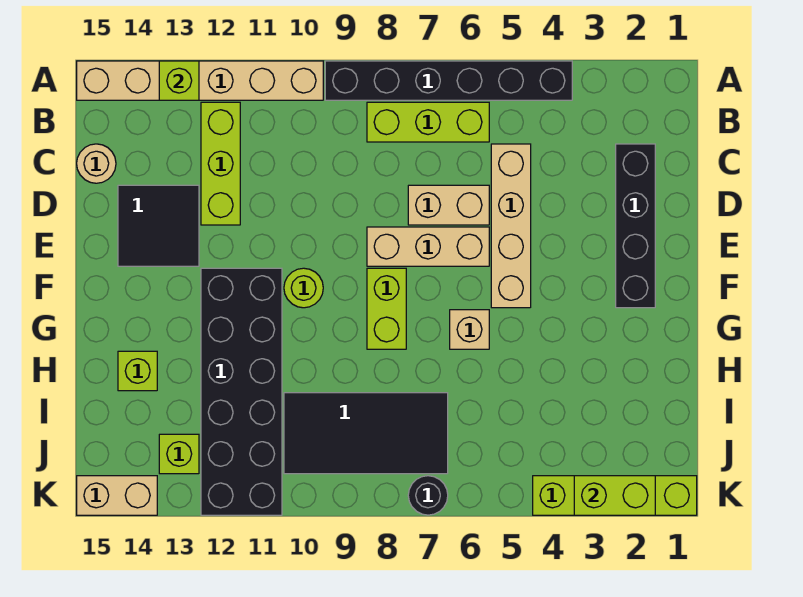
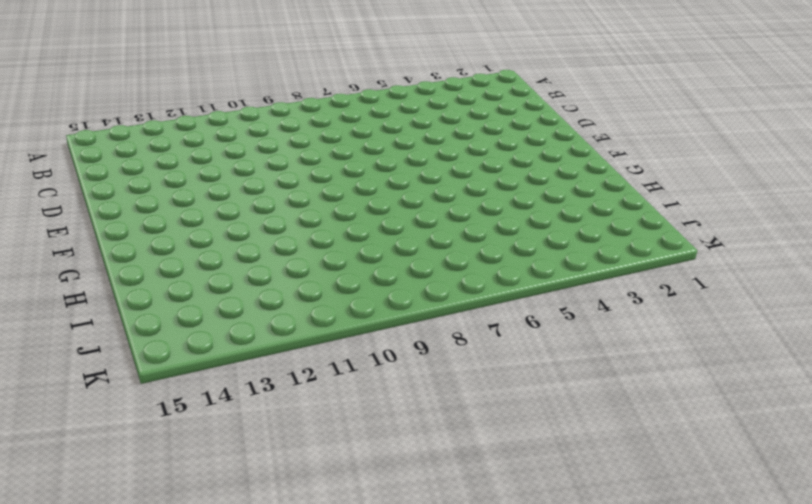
none -> black 1x6 brick [325,61,572,100]
none -> tan 1x6 brick [77,61,323,100]
none -> lime 1x3 brick [367,102,489,142]

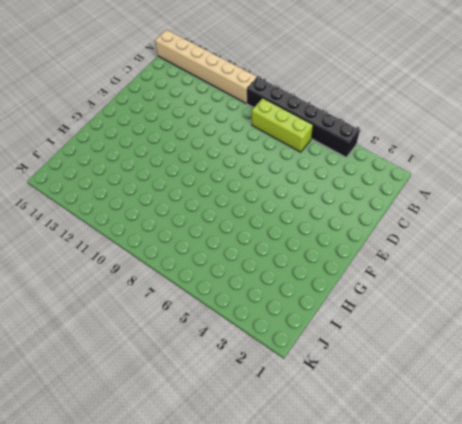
none -> lime 1x3 brick [201,102,240,225]
none -> black 1x4 brick [616,144,655,308]
none -> tan 1x4 brick [491,144,531,308]

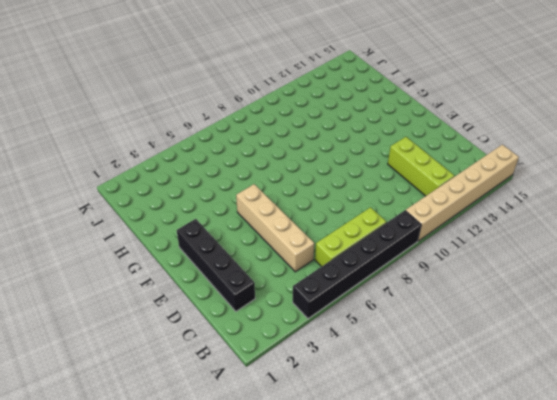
none -> tan 1x1 round brick [77,144,116,183]
none -> tan 1x2 brick [408,185,489,225]
none -> black 2x2 tile [118,185,199,266]

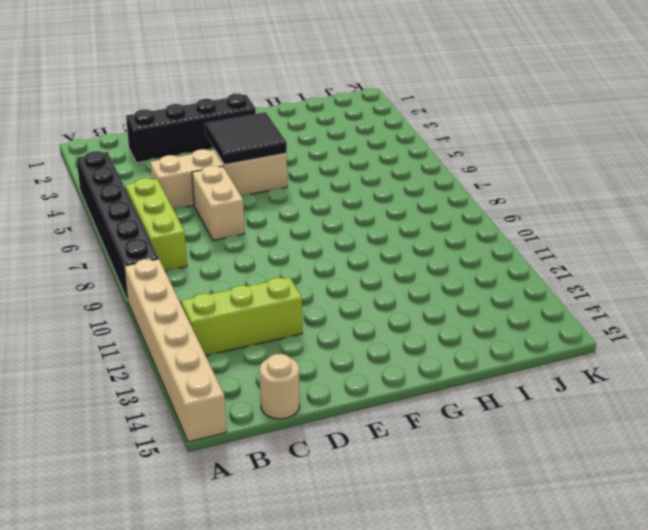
black 2x2 tile [205,112,287,165] -> black 2x2 tile moved to [118,185,199,266]
none -> tan 1x3 brick [367,227,489,266]
none -> lime 1x2 brick [367,268,406,349]
none -> lime 1x1 round brick [284,268,323,308]

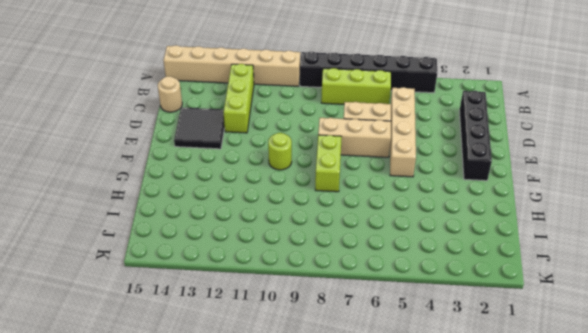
none -> black 2x6 brick [201,268,282,515]
none -> tan 1x1 brick [450,310,489,349]
none -> lime 1x1 brick [118,351,157,391]

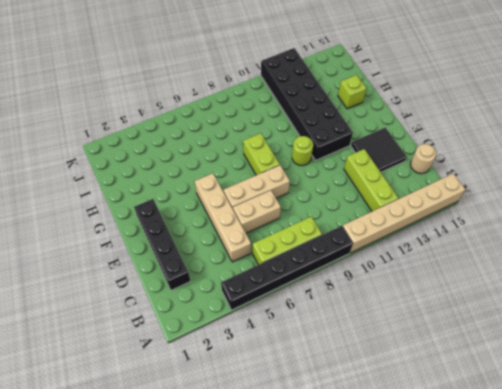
none -> tan 1x1 brick [450,310,489,349]
none -> black 2x4 tile [284,393,448,474]
none -> lime 1x1 brick [159,434,199,474]

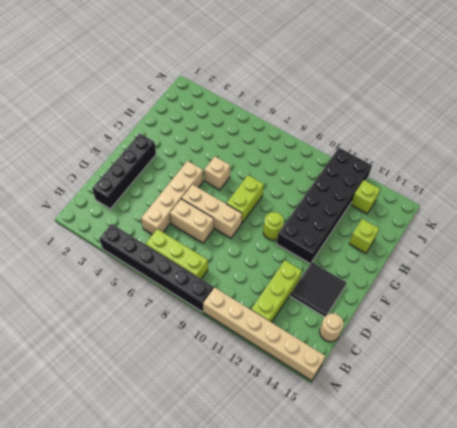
none -> black 2x4 tile [284,393,448,474]
none -> lime 1x4 brick [533,476,697,515]
none -> black 1x1 round brick [408,476,448,515]

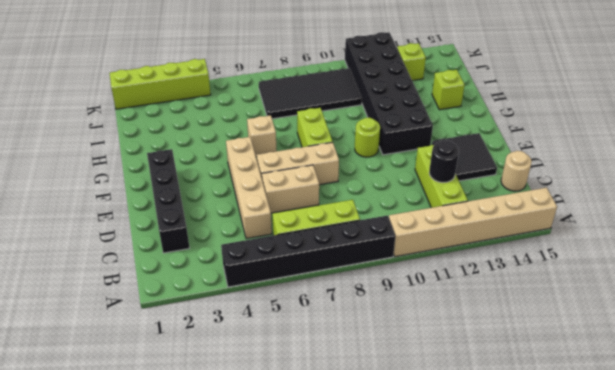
black 1x1 round brick [429,140,459,183] -> black 1x1 round brick moved to [408,476,448,515]
none -> tan 1x2 brick [77,476,157,515]
none -> lime 1x1 brick [159,61,199,100]
none -> lime 1x2 brick [574,476,655,515]

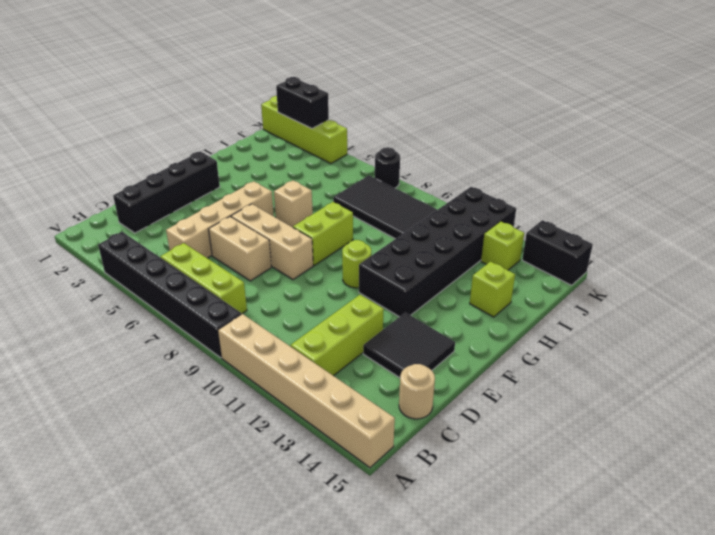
black 1x2 brick [276,77,329,129] -> lime 1x2 brick [574,476,655,515]
black 1x2 brick [522,220,593,285] -> tan 1x2 brick [77,476,157,515]
none -> lime 1x1 brick [159,61,199,100]

